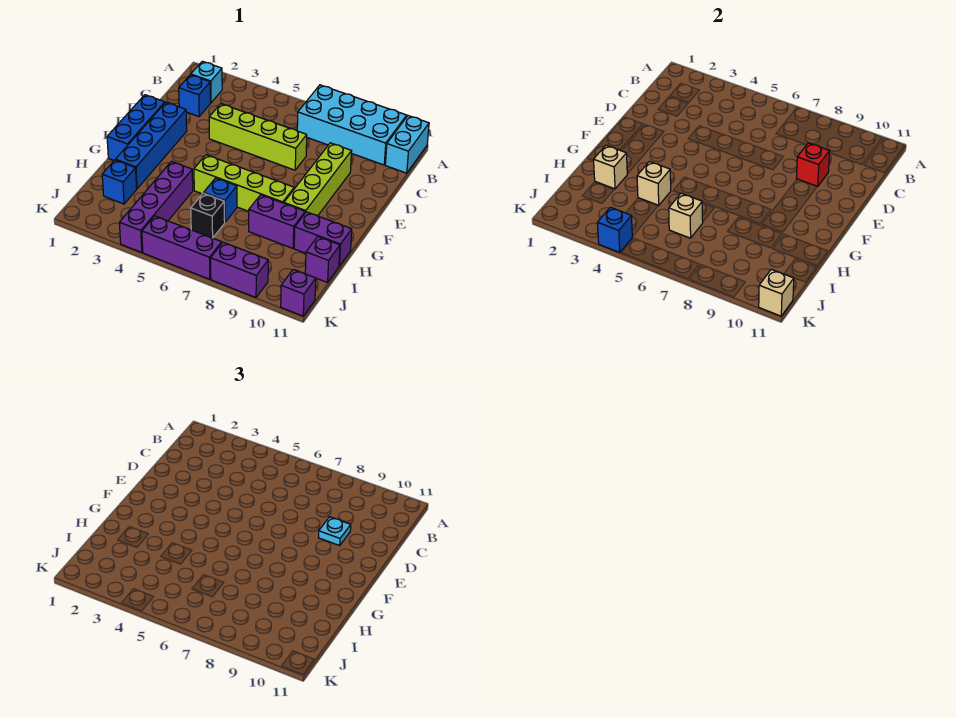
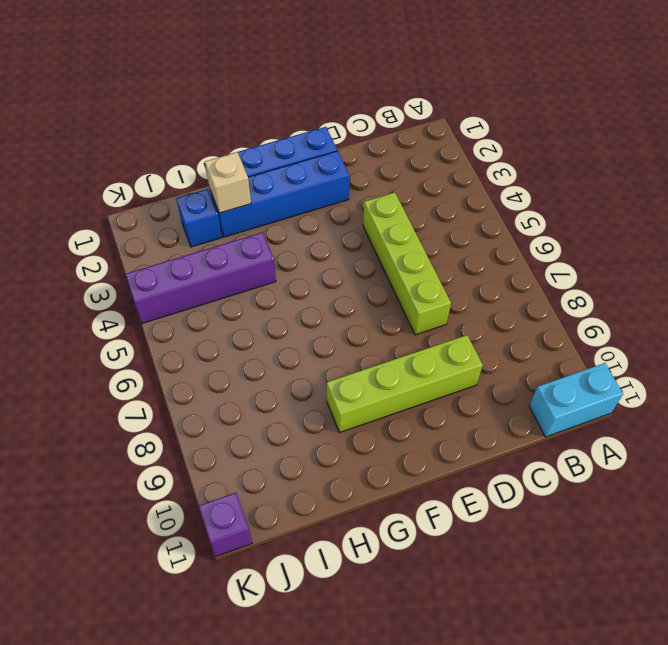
none -> cyan 2x4 brick [297,85,407,165]
none -> cyan 1x1 brick [191,61,222,103]
none -> blue 1x1 brick [179,75,211,117]

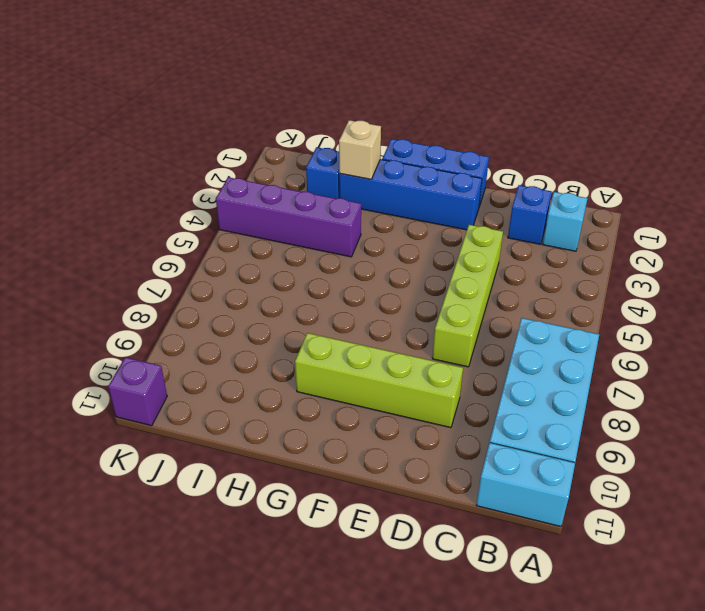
none -> lime 1x4 brick [194,155,294,211]
none -> blue 1x1 brick [204,178,237,222]
none -> purple 1x2 brick [249,195,305,248]

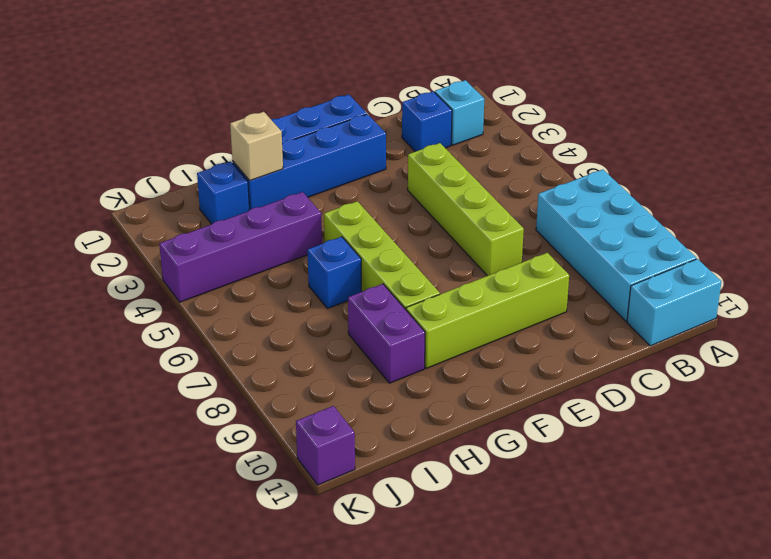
none -> purple 1x2 brick [294,212,352,266]
none -> black 1x1 brick [191,193,225,238]
none -> purple 1x1 brick [305,237,340,283]

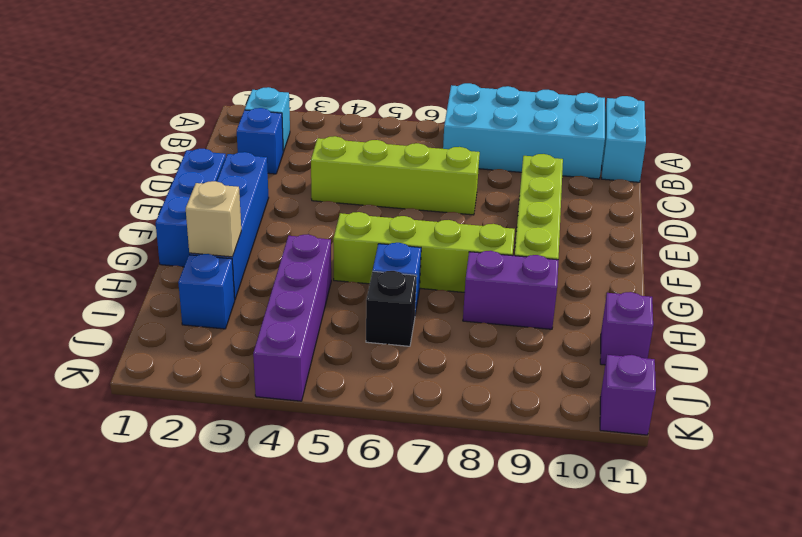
none -> purple 1x2 brick [294,212,352,266]
none -> purple 1x3 brick [142,216,222,279]
none -> purple 1x2 brick [211,242,268,297]

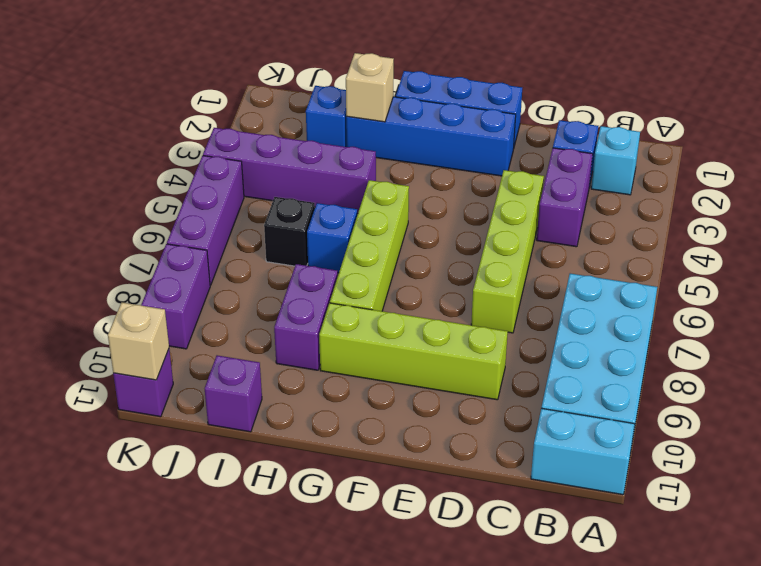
purple 1x2 brick [537,148,593,247] -> purple 1x2 brick moved to [294,212,352,266]
none -> red 1x1 brick [796,143,830,187]
none -> tan 1x1 brick [637,162,671,206]
none -> tan 1x1 brick [669,193,703,238]

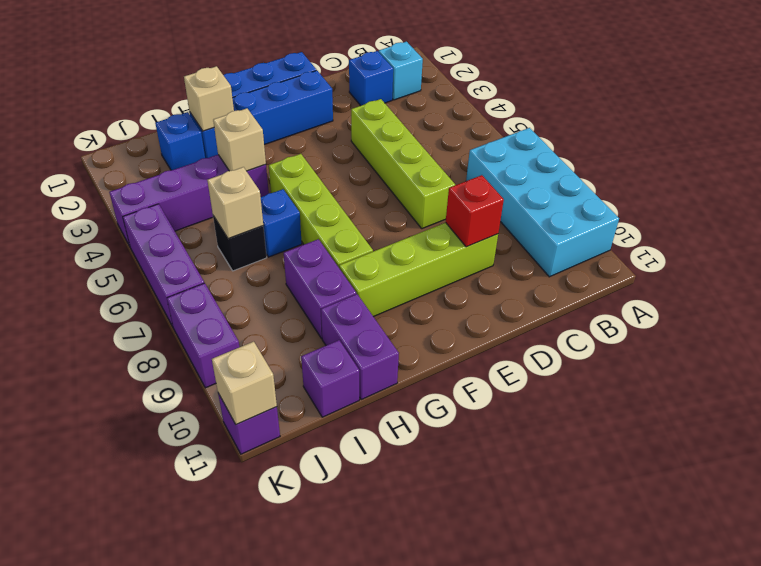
none -> cyan 1x2 brick [385,116,429,173]
none -> blue 1x1 brick [597,207,632,252]
none -> cyan 1x1 plate [318,517,351,545]

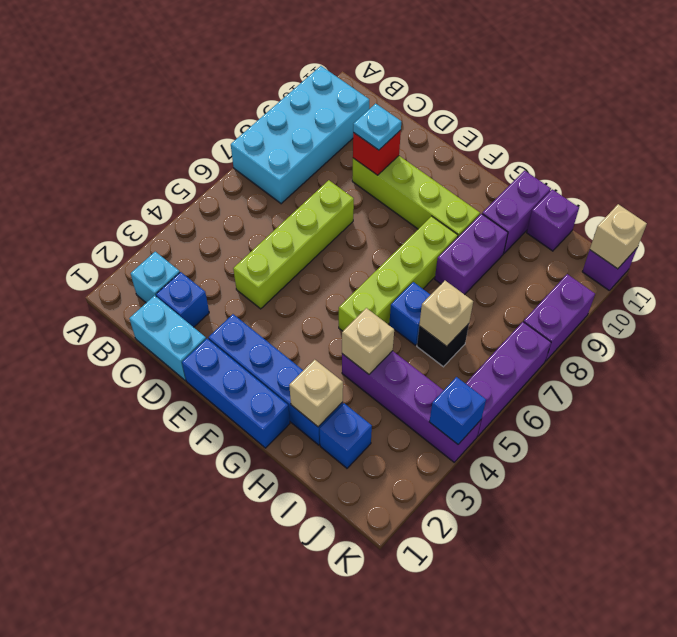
cyan 1x2 brick [129,296,206,380] -> cyan 1x2 brick moved to [385,116,429,173]

